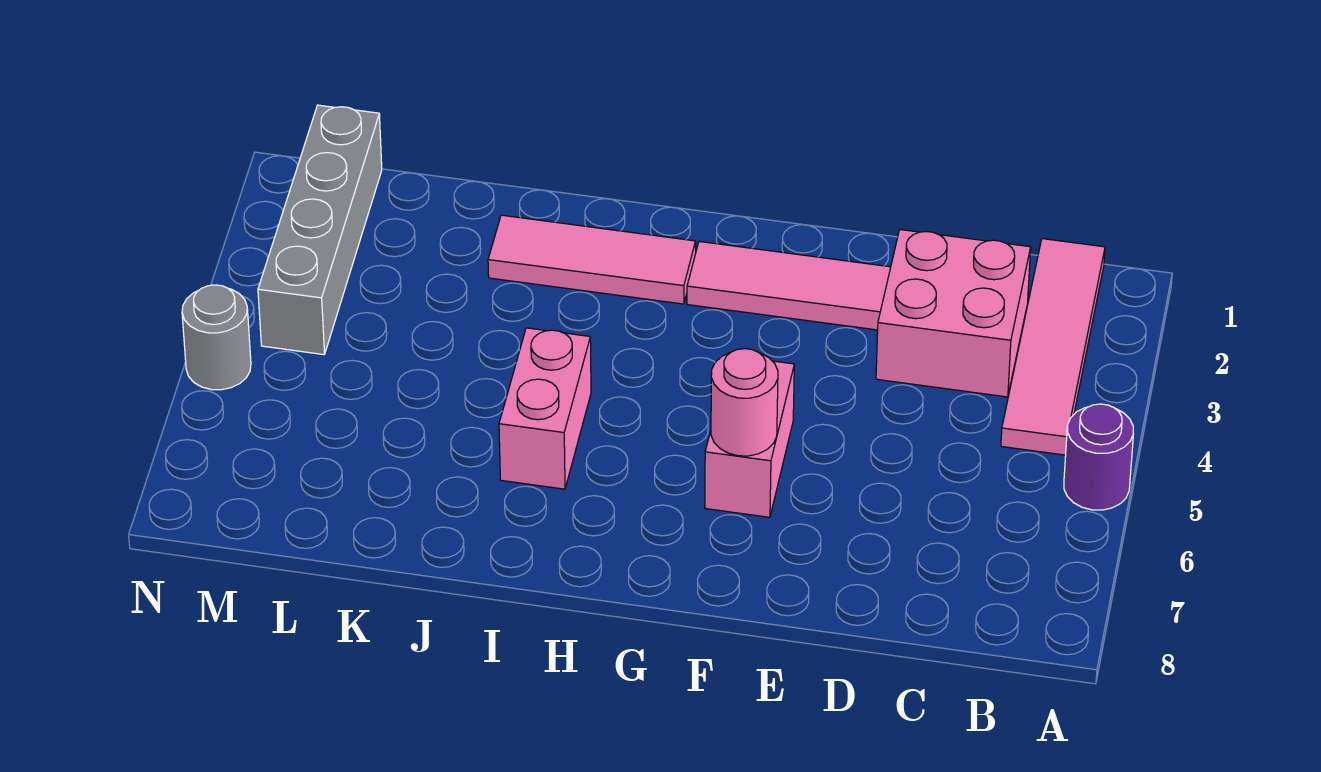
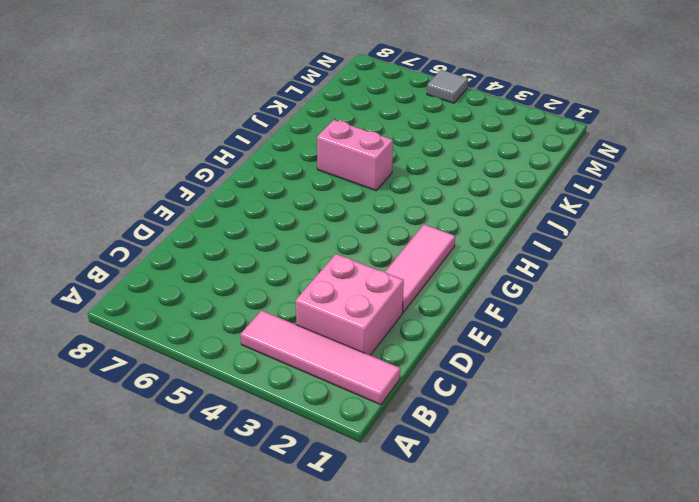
grey 1x1 tile [427,70,468,103] -> grey 1x1 round brick [182,285,251,390]
none -> purple 1x1 round brick [1064,404,1133,510]
none -> pink 1x2 brick [705,361,794,517]

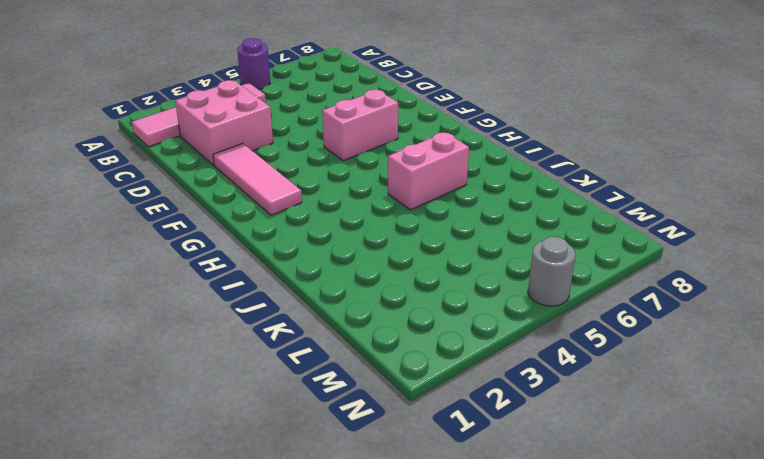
none -> pink 1x3 tile [488,215,696,304]
none -> grey 1x4 brick [258,105,382,355]

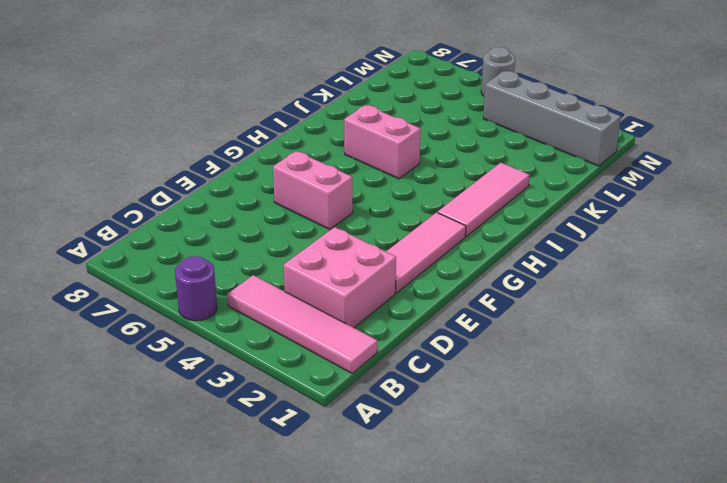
none -> pink 1x1 round brick [711,349,778,456]

